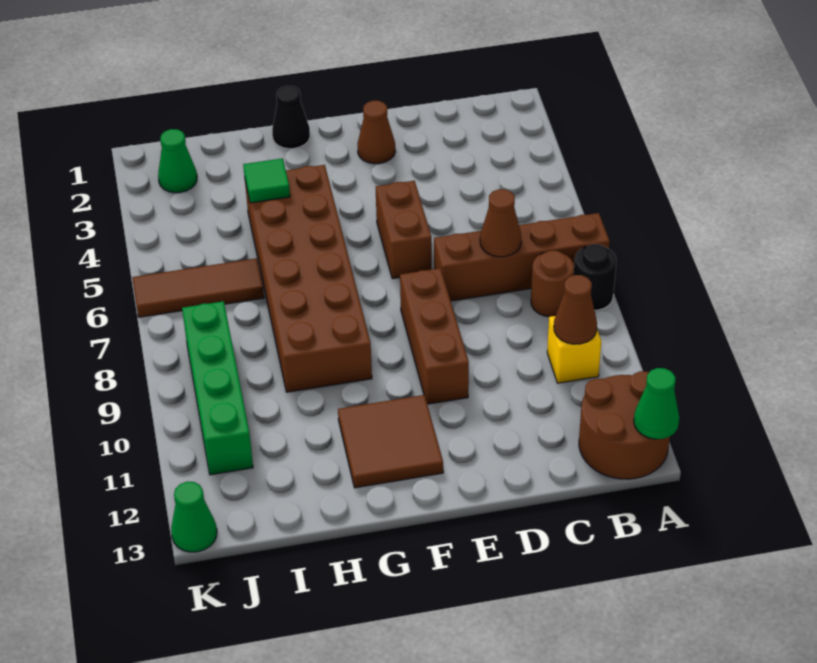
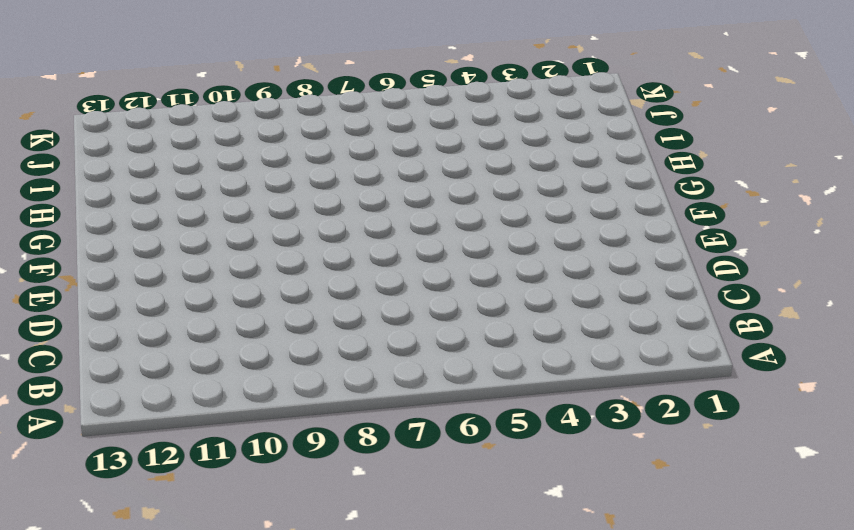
none -> brown 1x4 brick [434,213,610,301]
none -> black 1x1 round brick [574,244,616,310]
none -> brown 2x2 round brick [579,371,670,479]

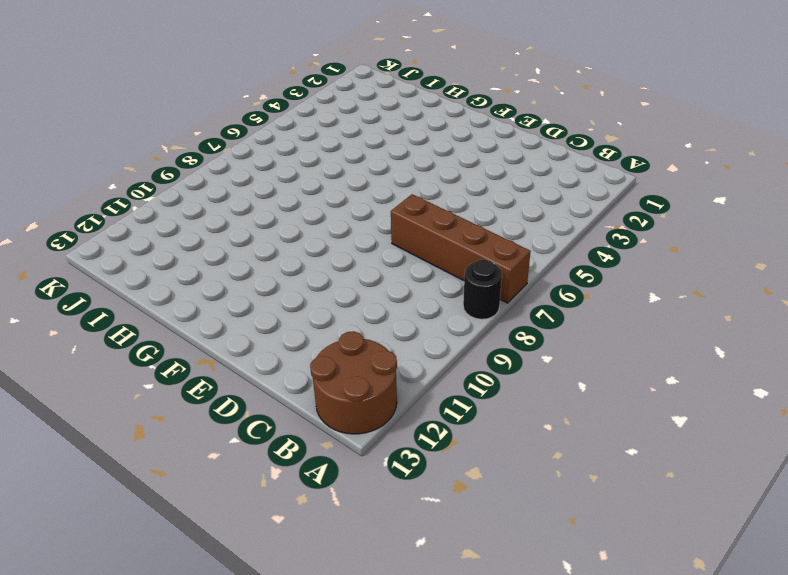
none -> brown 1x1 round brick [531,251,574,317]
none -> yellow 1x1 brick [547,316,601,383]
none -> brown 1x1 cone [358,101,395,164]

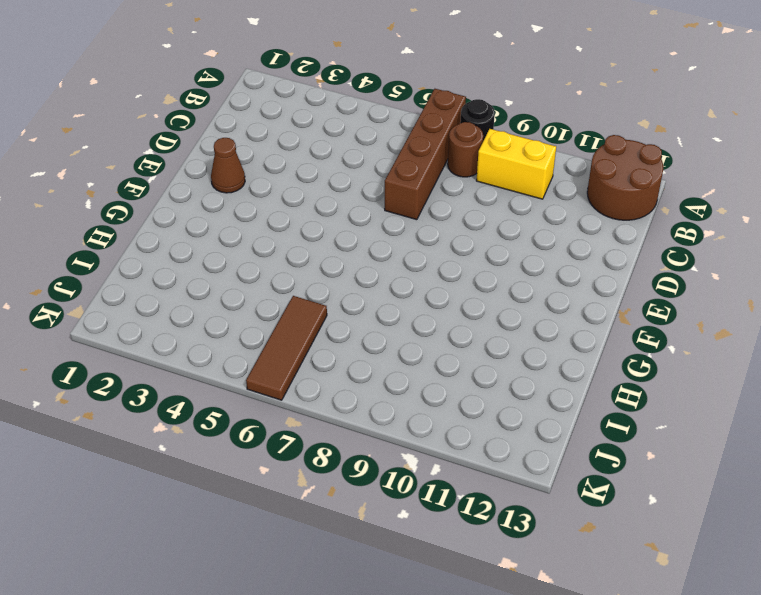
yellow 1x2 brick [477,129,556,199] -> yellow 1x1 brick [547,316,601,383]
none -> brown 1x2 brick [376,181,432,279]
none -> brown 1x3 brick [400,268,469,404]
none -> brown 2x2 tile [338,395,443,488]

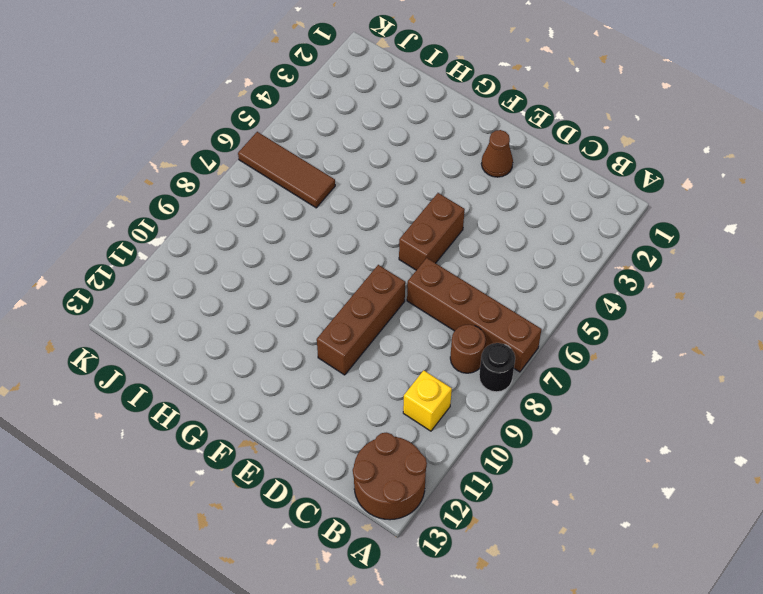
none -> brown 2x2 tile [338,395,443,488]
none -> black 1x1 cone [272,86,310,149]
none -> brown 2x6 brick [245,165,372,392]

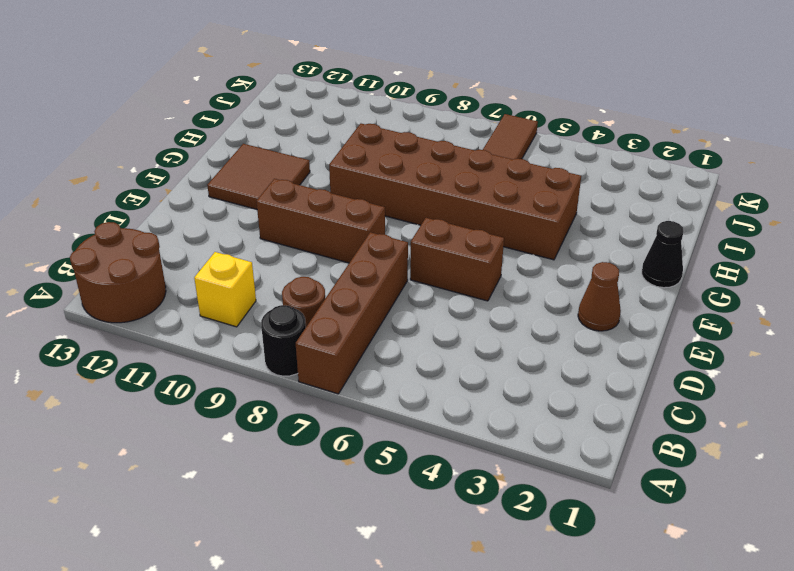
none -> green 1x1 cone [158,129,197,193]
none -> green 1x4 brick [182,301,253,475]
none -> green 1x1 cone [171,482,217,552]

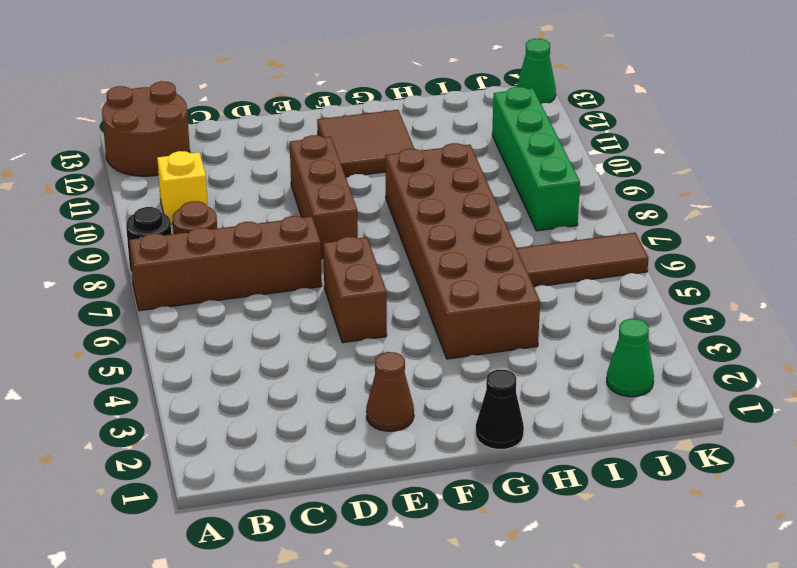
none -> green 1x1 cone [634,368,679,439]
none -> brown 1x1 cone [554,275,597,344]
none -> brown 1x1 cone [480,189,521,257]

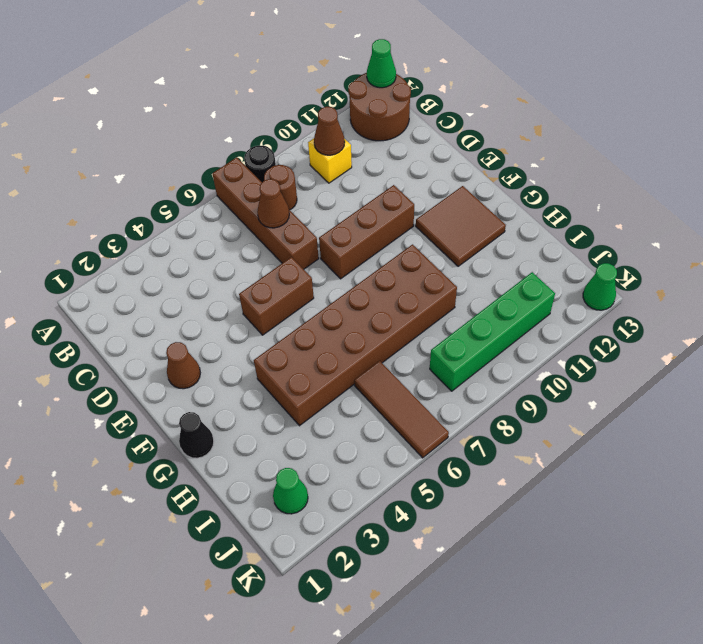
none -> green 1x1 tile [243,158,290,203]

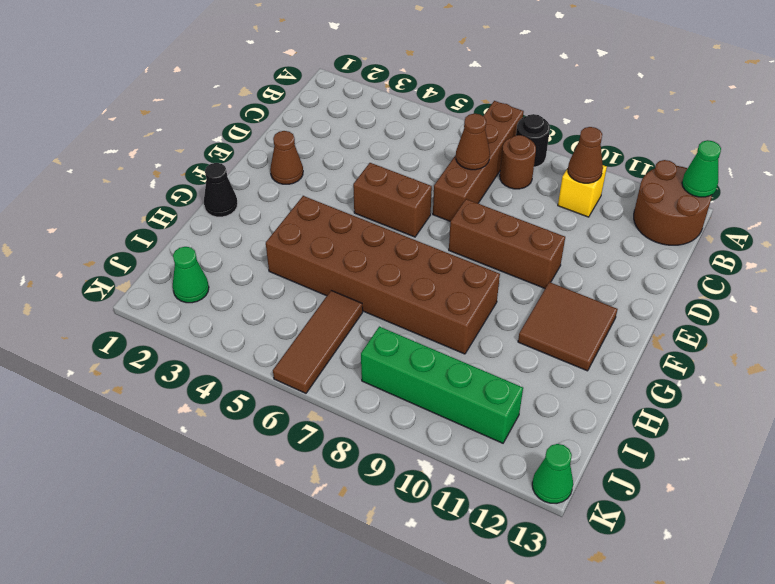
none -> green 1x1 tile [243,158,290,203]

